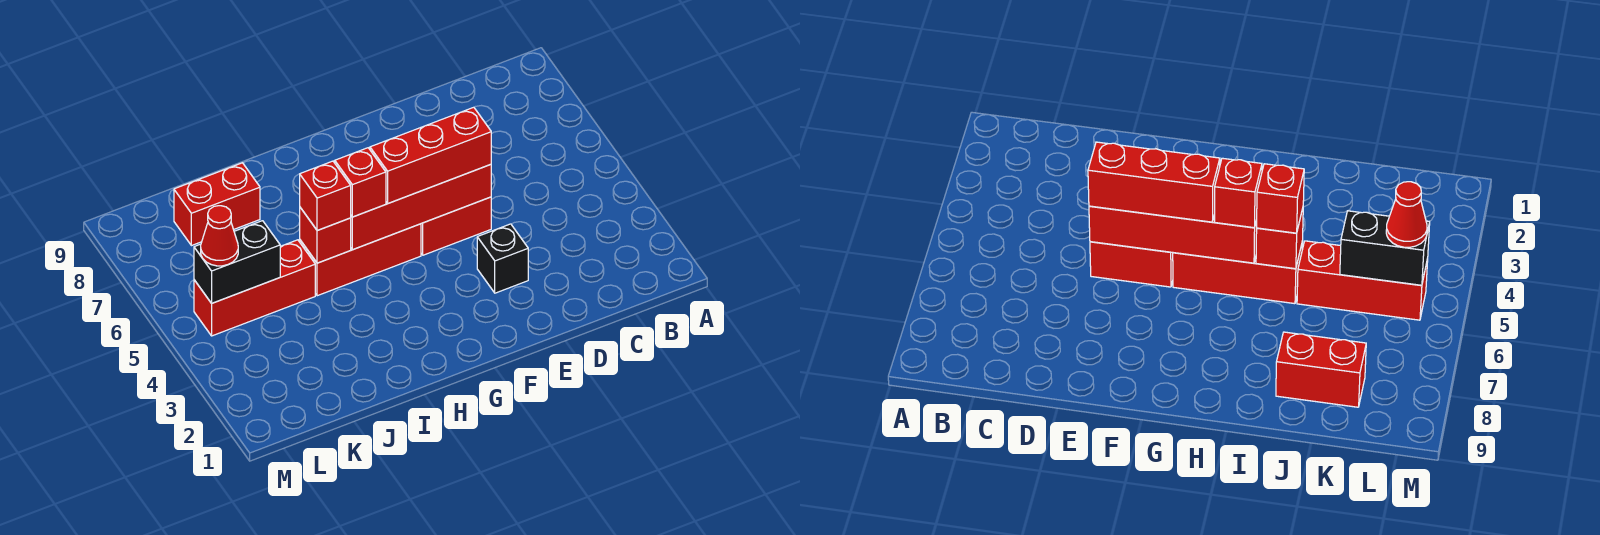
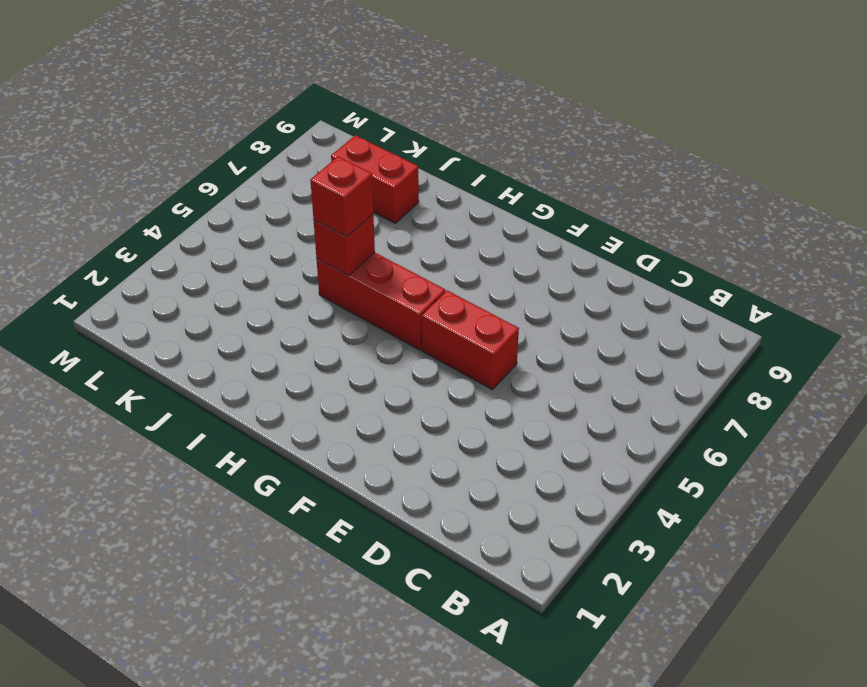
none -> black 1x1 brick [477,224,528,293]
none -> red 1x3 brick [194,240,315,336]
none -> red 1x4 brick [351,164,491,250]

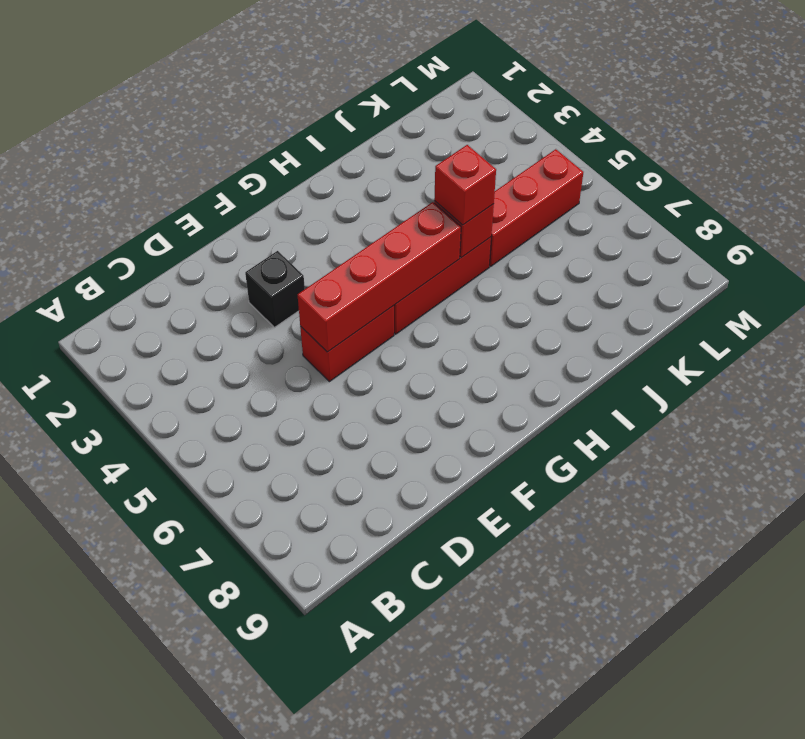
none -> red 1x2 brick [174,163,260,246]
none -> black 1x2 brick [194,221,280,303]
none -> red 1x3 brick [370,107,491,203]

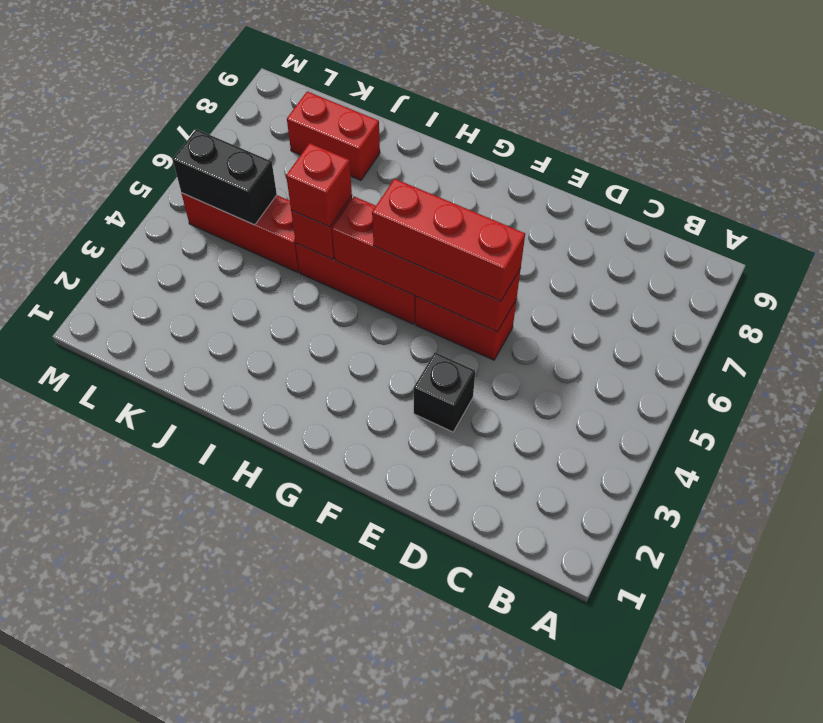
none -> red 1x1 brick [335,148,386,217]
none -> red 1x1 cone [201,206,238,266]

